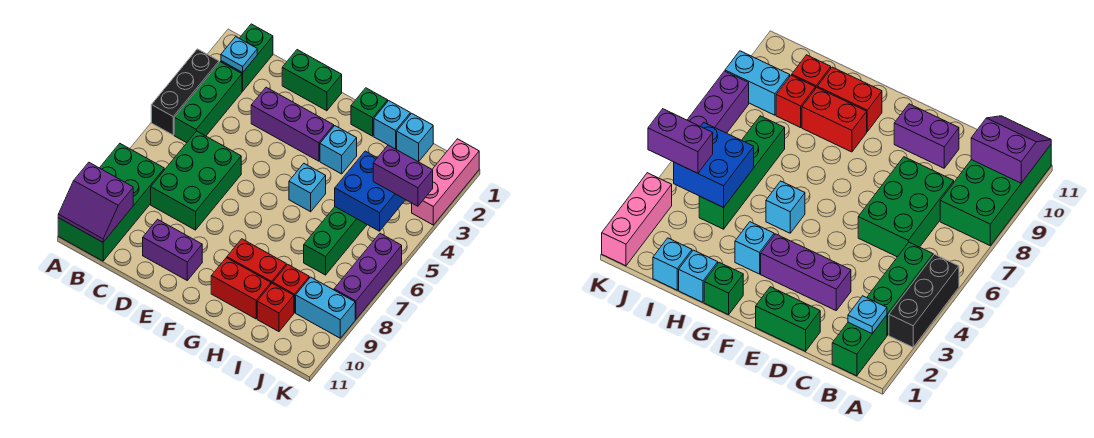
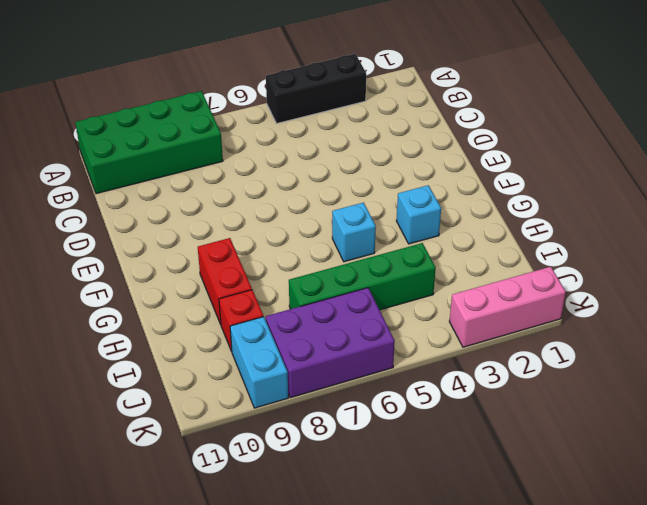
purple 2x3 brick [266,288,395,398] -> purple 1x3 brick [334,233,402,319]
none -> green 1x2 brick [221,24,273,91]
none -> green 1x3 brick [174,62,242,143]
none -> green 2x3 brick [151,131,241,230]

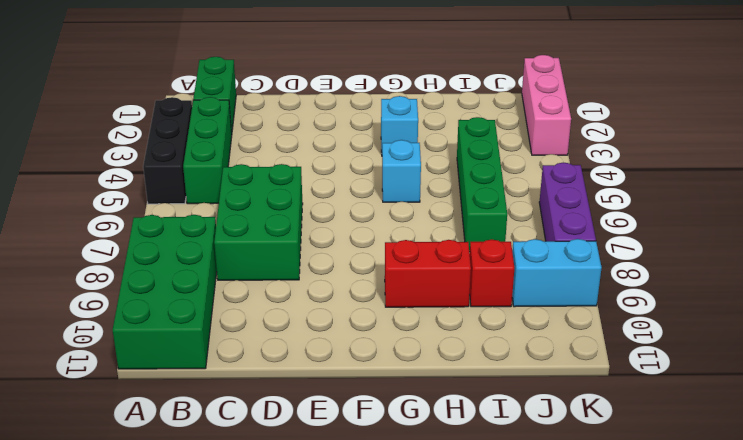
none -> green 1x2 brick [282,50,342,111]
none -> purple 1x3 brick [251,87,334,161]
none -> purple 1x2 brick [143,219,202,280]

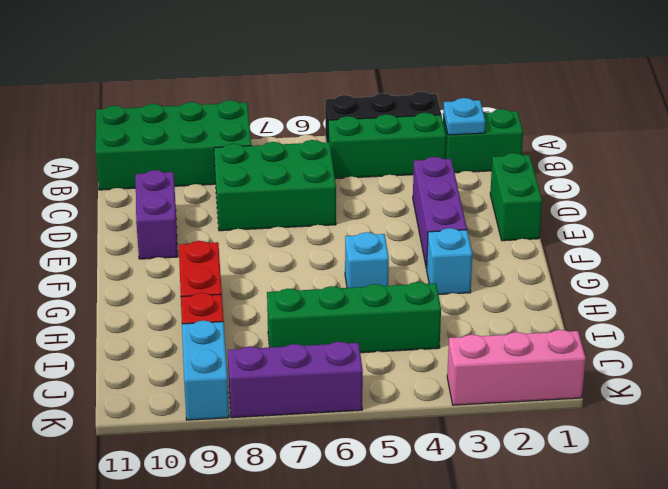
none -> green 1x1 brick [351,88,388,136]
none -> red 1x2 brick [211,258,271,319]
none -> cyan 1x1 brick [374,101,410,149]

